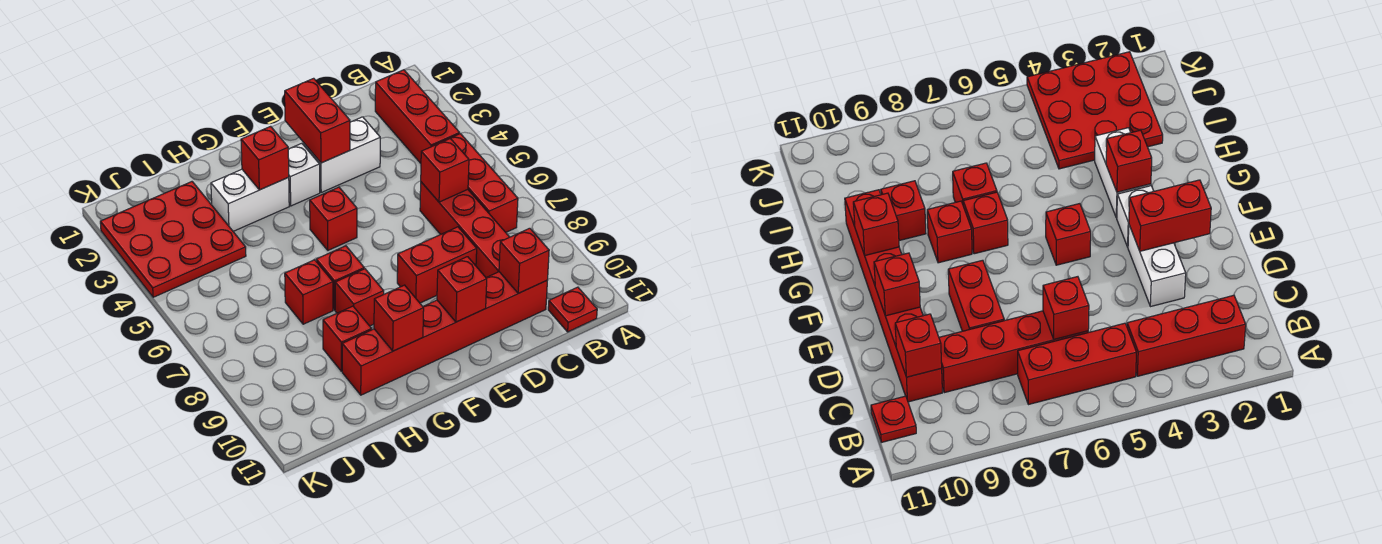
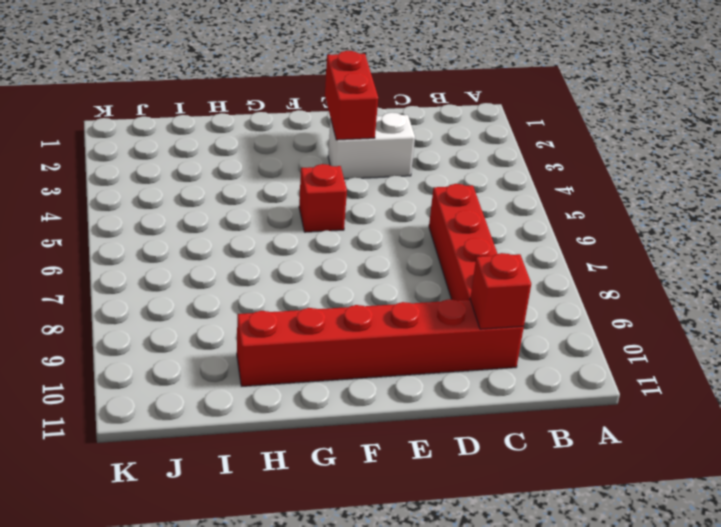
none -> red 1x3 brick [375,70,460,163]
none -> red 1x3 brick [433,134,518,232]
none -> red 1x1 plate [548,287,597,332]

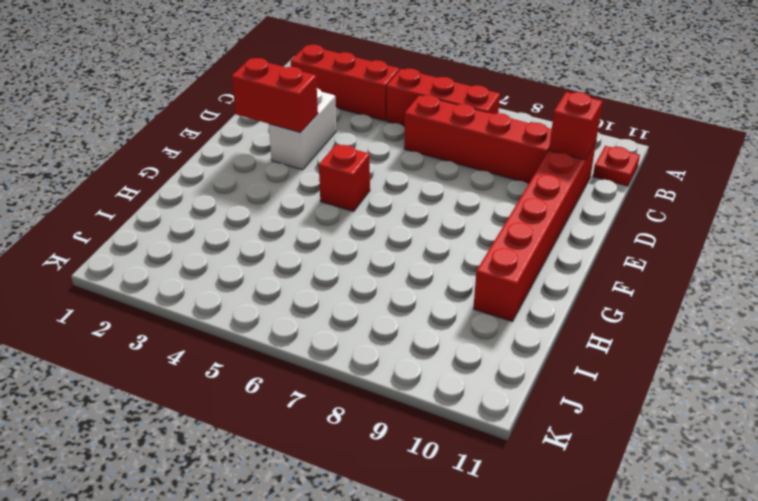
none -> red 1x2 brick [397,227,477,303]
none -> white 1x1 brick [288,143,320,206]
none -> white 1x2 brick [211,169,289,231]

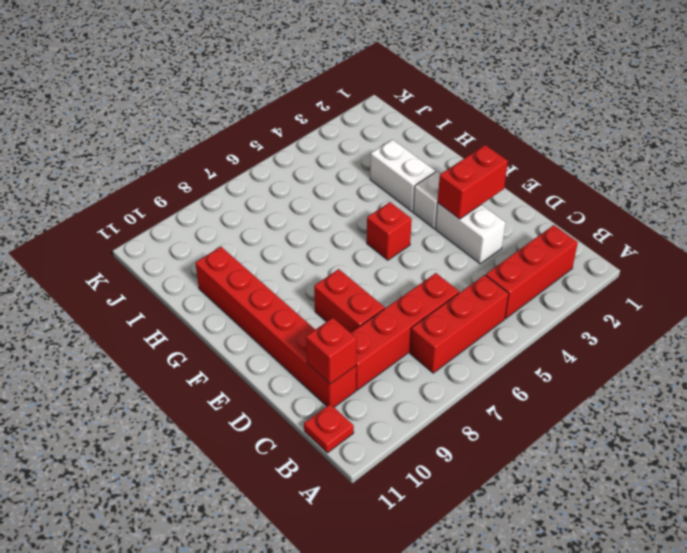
none -> red 1x1 brick [316,246,364,310]
none -> red 1x1 brick [335,269,384,326]
none -> red 1x1 brick [285,260,333,324]

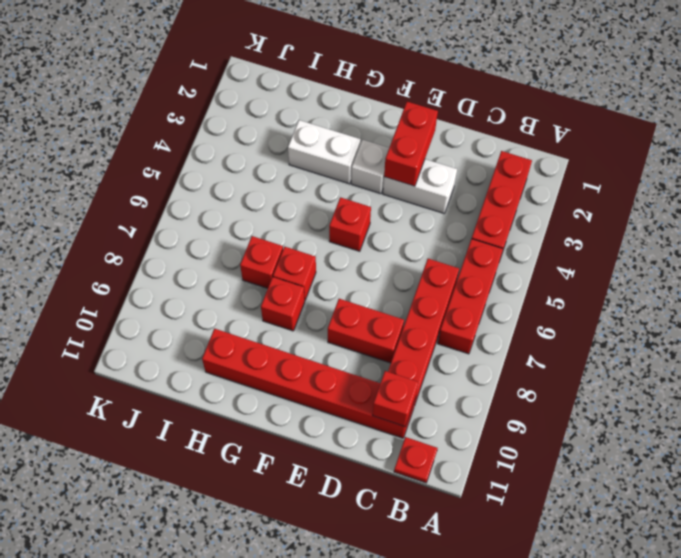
none -> red 1x1 brick [323,306,372,371]
none -> red 3x3 plate [100,182,246,297]
none -> red 1x1 brick [421,139,469,202]

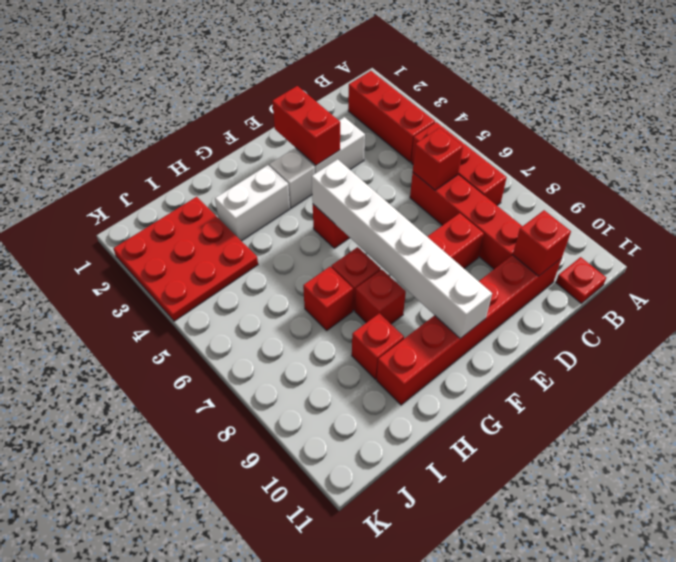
white 1x6 brick [312,159,492,339] -> none
none -> red 1x1 brick [437,257,487,322]
none -> red 1x1 brick [241,126,289,190]
none -> red 1x1 brick [374,285,424,351]

